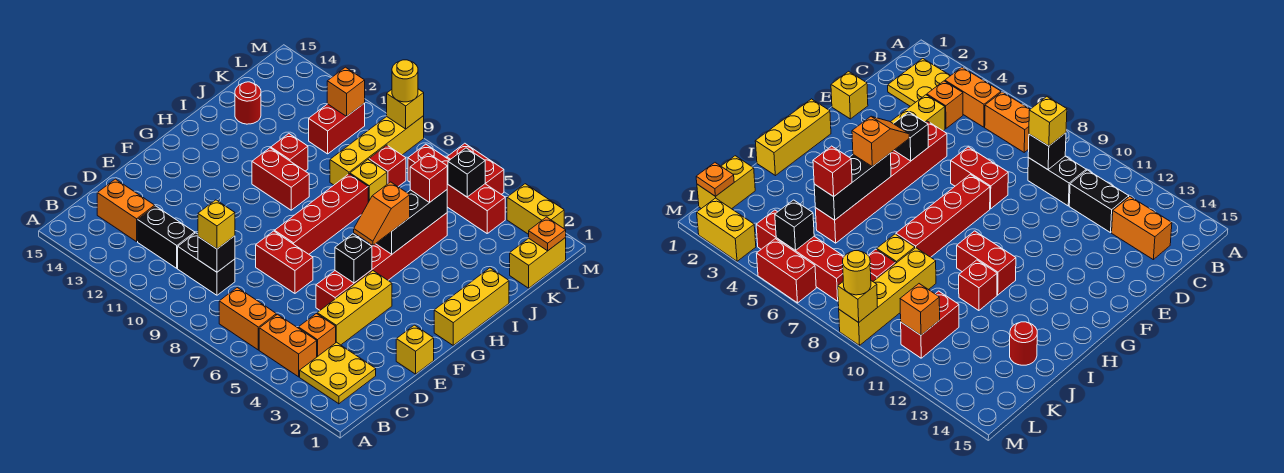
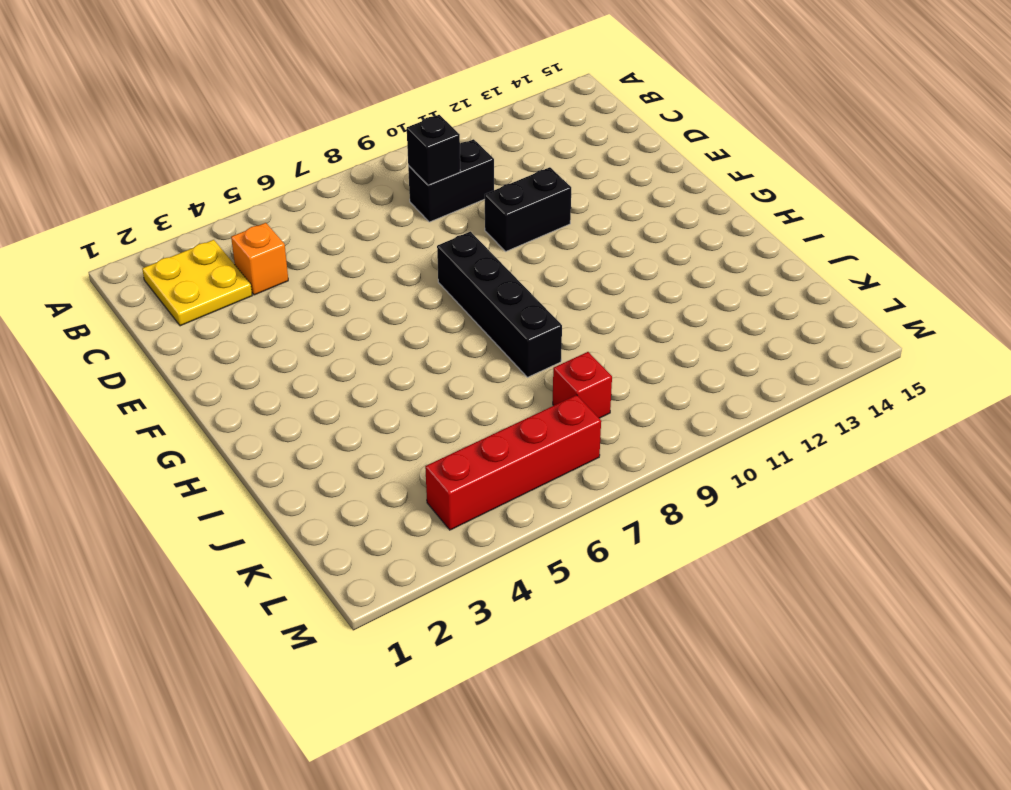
black 1x2 brick [485,167,571,251] -> black 1x2 brick moved to [138,206,195,268]
black 1x4 brick [437,232,562,377] -> red 1x4 brick [275,174,368,254]
none -> orange 1x2 brick [259,314,317,377]
none -> orange 1x2 brick [219,288,276,350]
none -> orange 1x2 brick [97,179,155,242]
none -> yellow 1x3 brick [317,271,392,345]

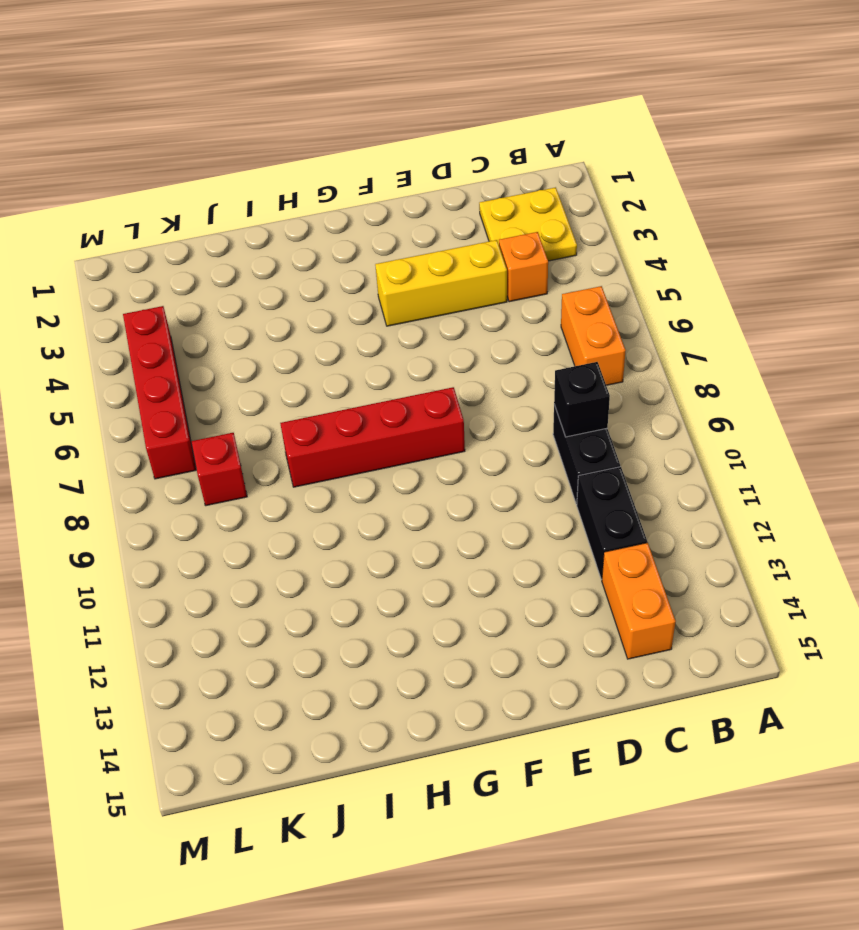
none -> orange 1x2 brick [259,314,317,377]
none -> yellow 1x1 brick [396,325,434,374]
none -> red 1x6 brick [316,213,447,310]
none -> red 1x2 brick [256,231,313,293]

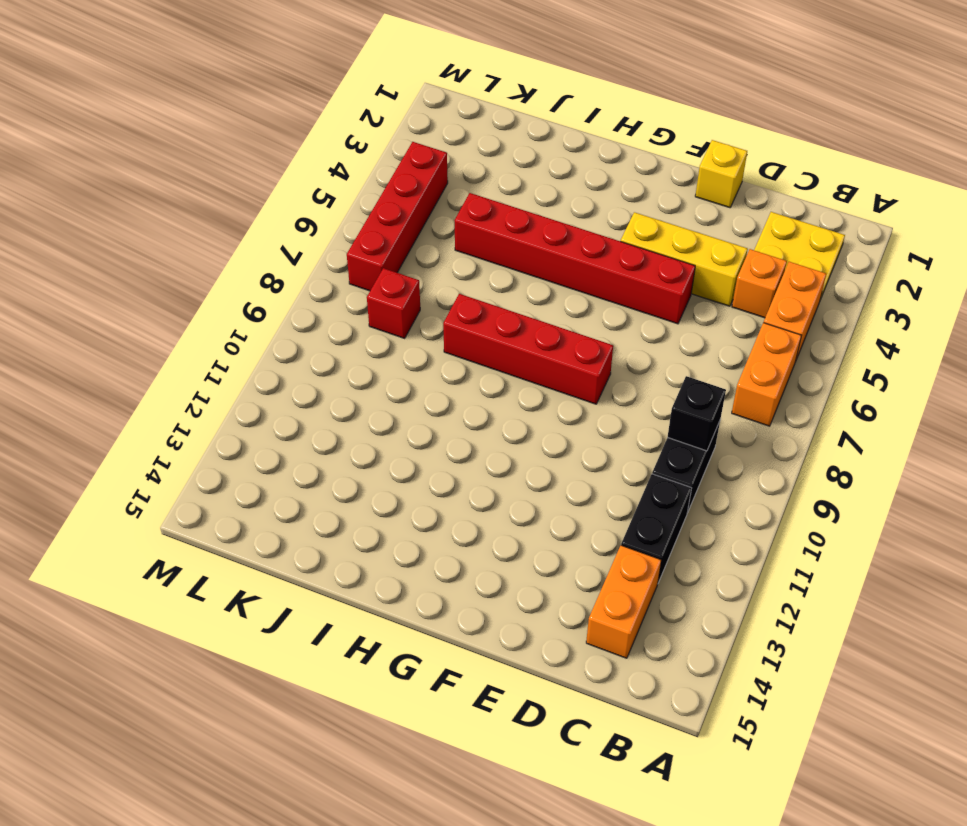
none -> red 1x2 brick [256,231,313,293]
none -> yellow 1x3 brick [434,268,509,345]
none -> red 1x2 brick [252,148,309,210]
none -> red 1x1 brick [271,134,308,171]

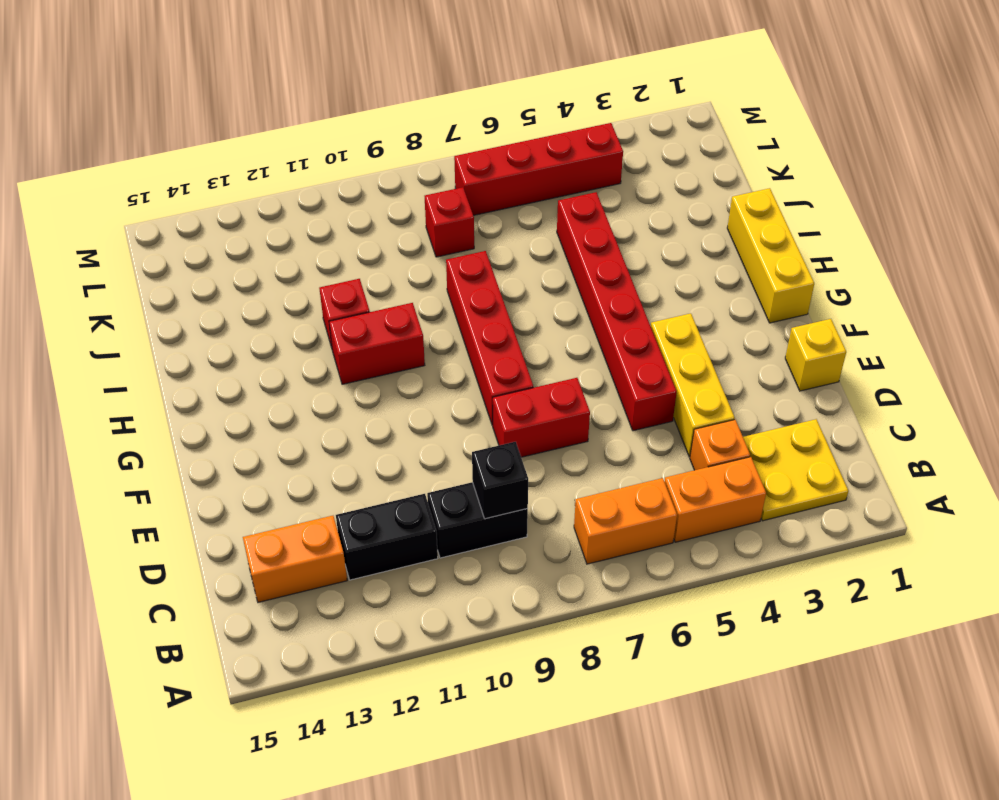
none -> yellow 1x1 brick [350,160,387,202]
none -> yellow 1x4 brick [330,116,424,185]
none -> red 1x1 round brick [235,82,261,124]
none -> yellow 1x2 brick [510,238,566,288]

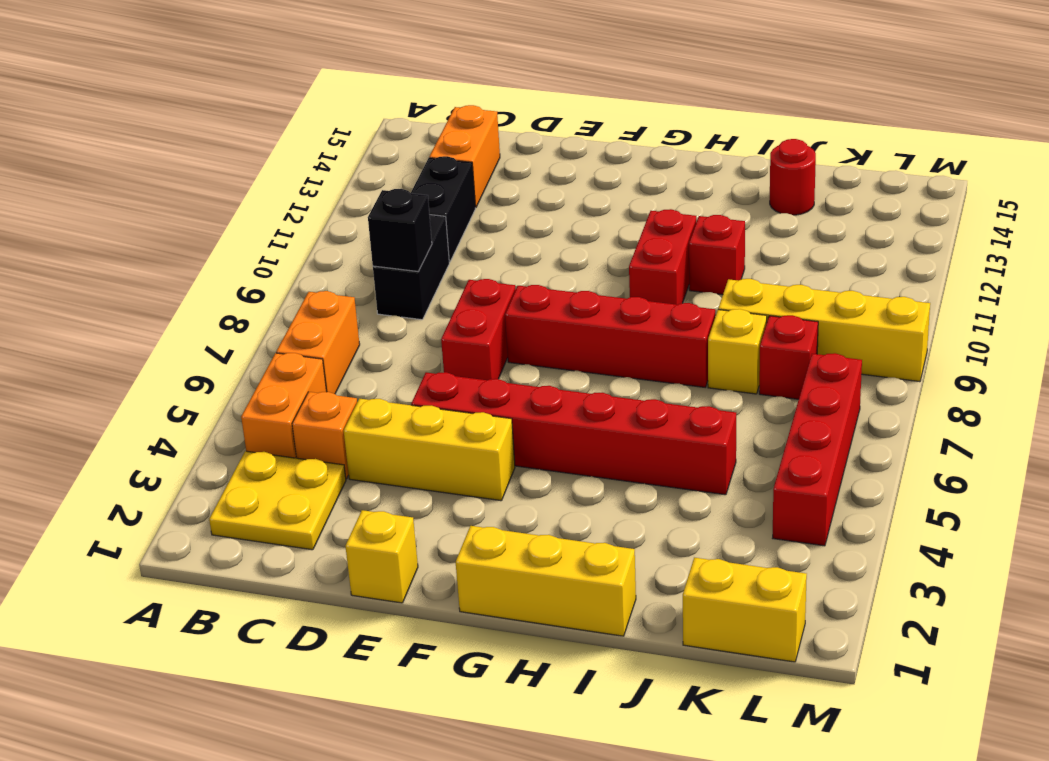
none -> red 1x2 brick [309,103,365,154]
none -> yellow 1x2 brick [507,184,564,234]
none -> red 1x2 brick [447,143,504,194]
none -> black 1x1 brick [335,234,372,283]

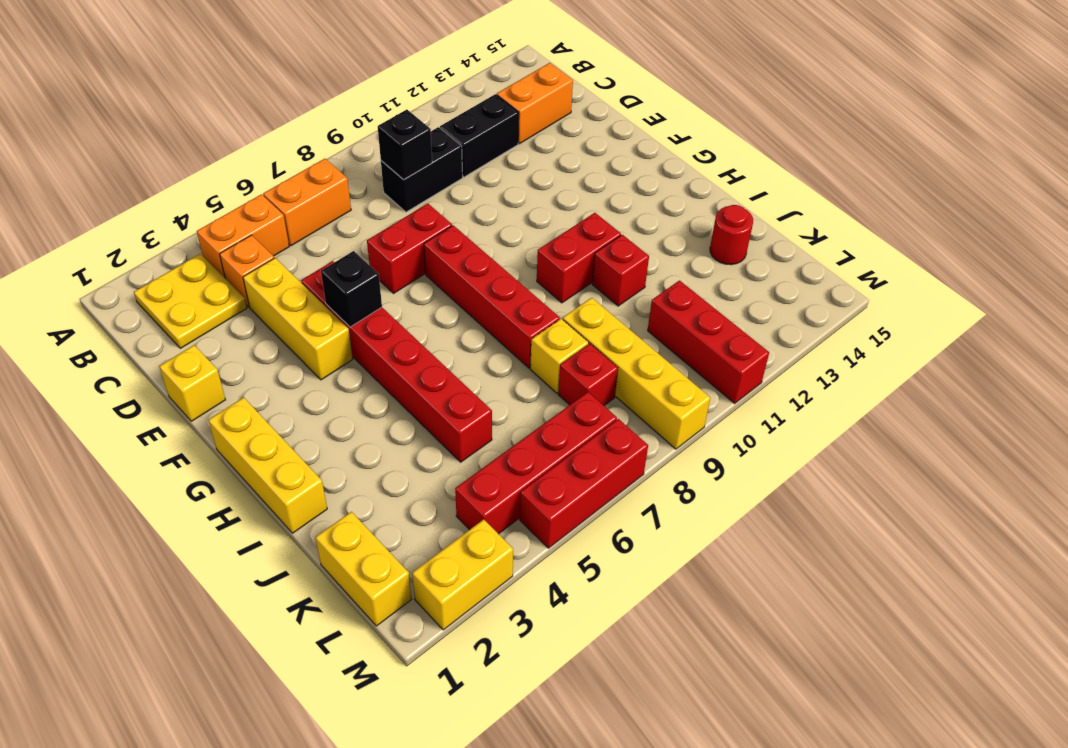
red 1x3 brick [648,281,769,403] -> red 1x2 brick [309,103,365,154]
red 1x3 brick [520,419,648,548] -> red 1x2 brick [447,143,504,194]
none -> black 1x3 brick [376,190,447,254]
none -> orange 1x1 plate [529,217,566,251]
none -> black 1x1 brick [448,148,485,197]
none -> orange 1x1 brick [327,67,365,116]

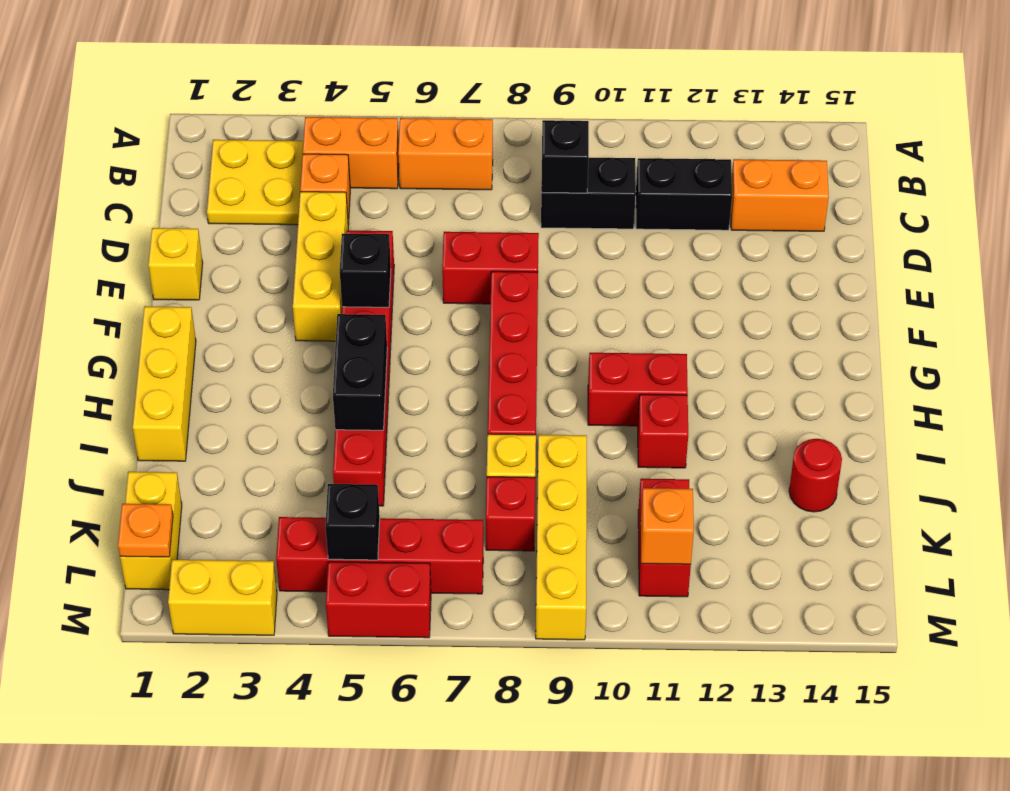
black 1x2 brick [333,314,387,430] -> black 1x3 brick [376,190,447,254]
none -> yellow 1x1 brick [387,89,424,129]
none -> yellow 1x1 brick [198,200,235,249]
none -> orange 1x2 slope [354,182,410,245]
none -> red 1x1 brick [410,153,447,202]

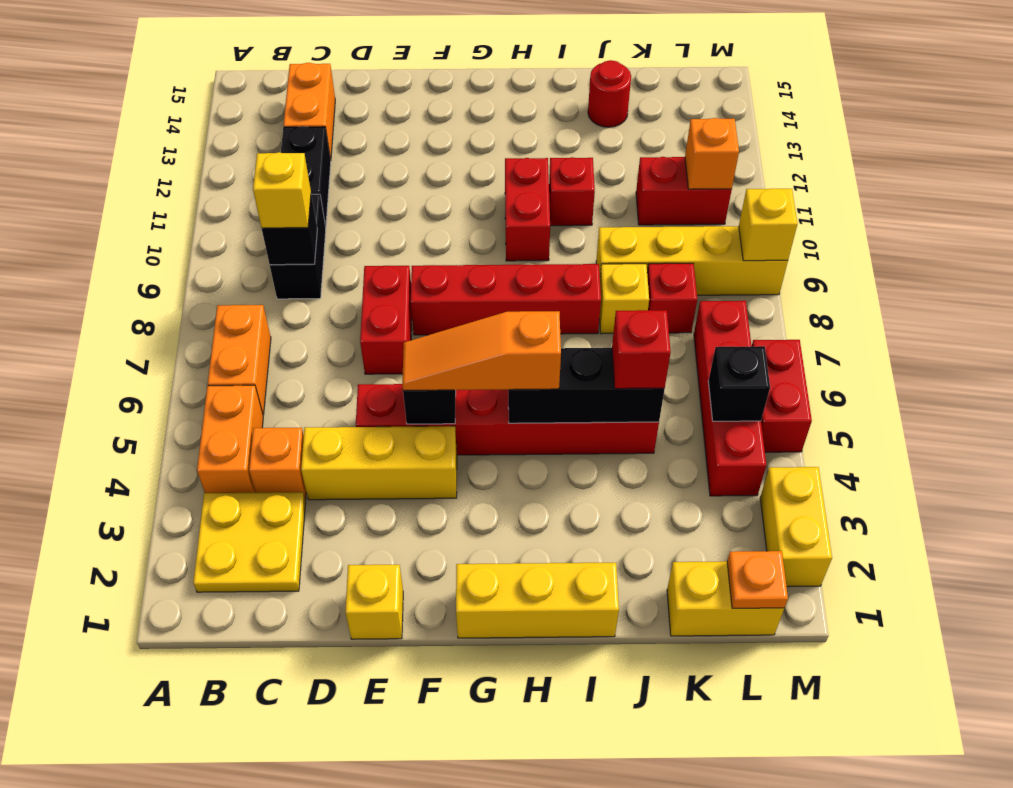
orange 1x3 slope [402,311,561,390] -> orange 1x2 slope [354,182,410,245]
none -> yellow 1x1 round brick [392,60,418,102]

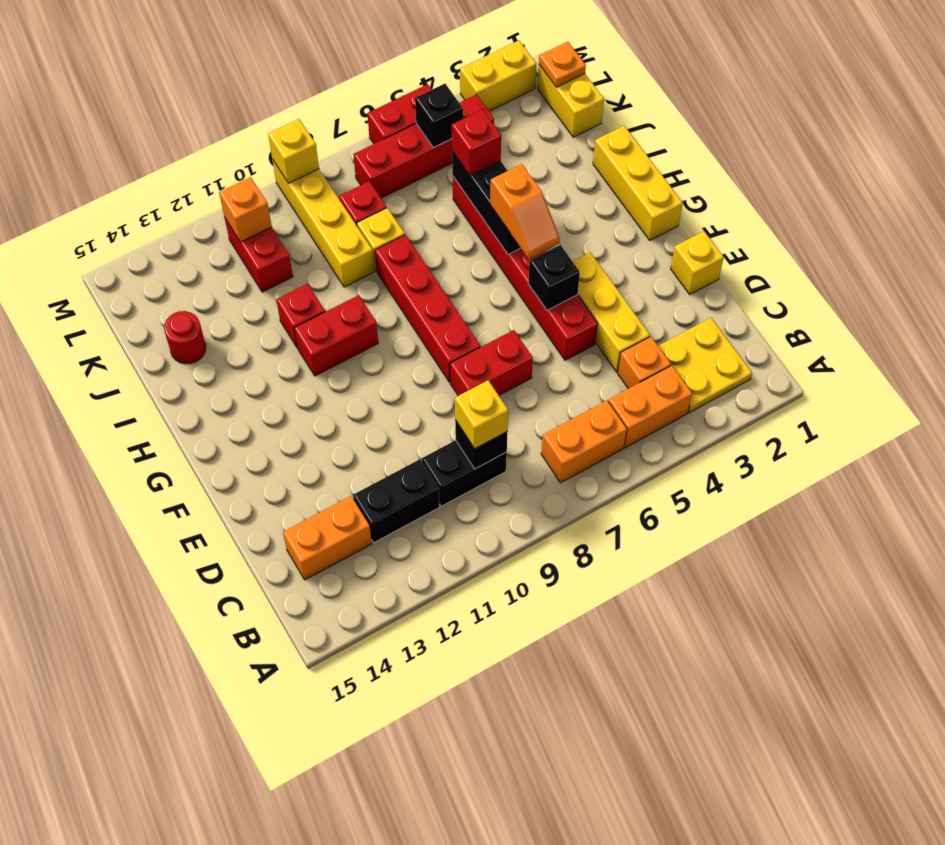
none -> yellow 1x1 round brick [392,60,418,102]

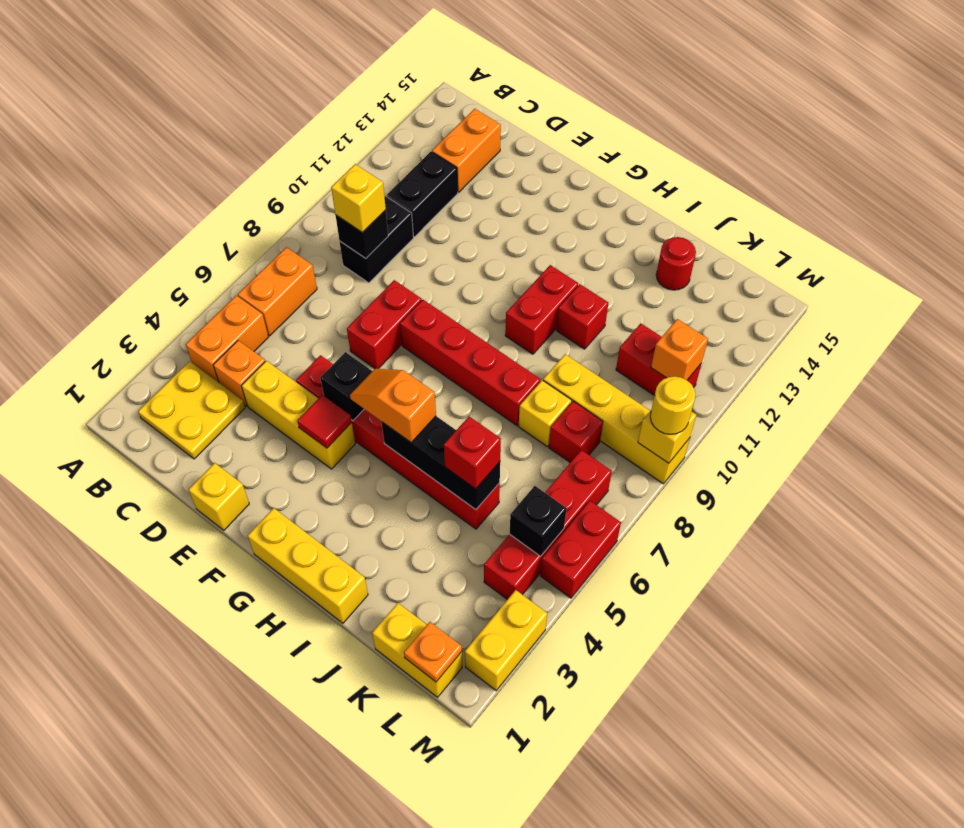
red 1x1 tile [297,395,352,448] -> none

